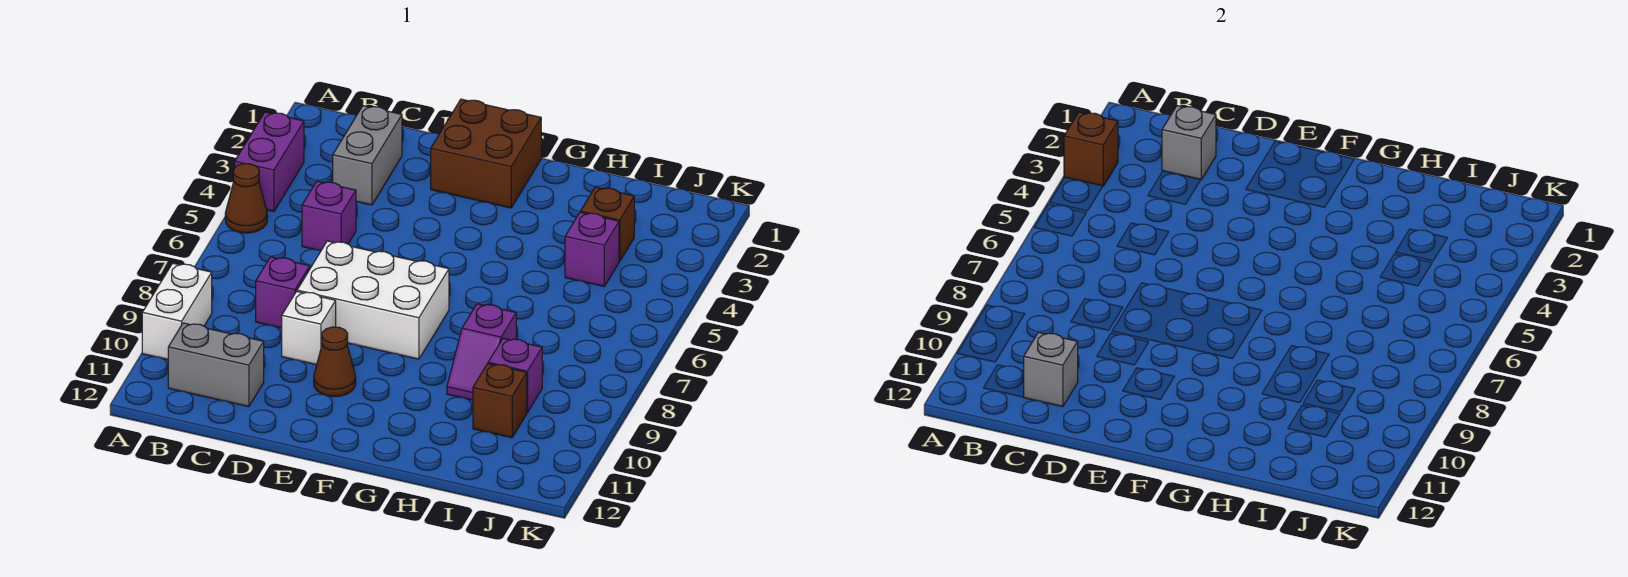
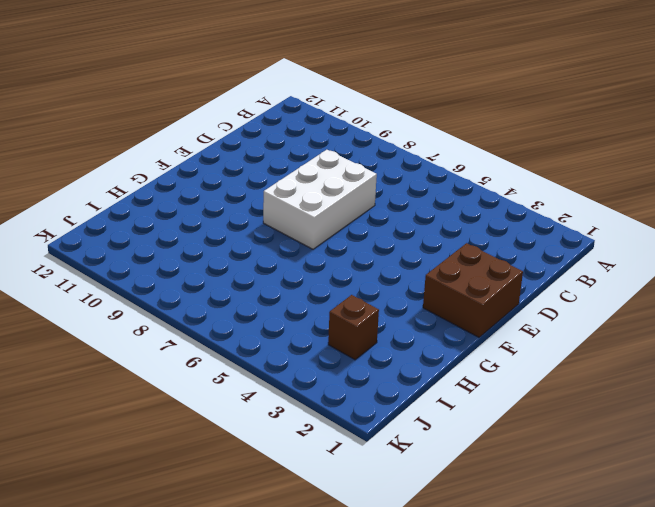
none -> purple 1x2 brick [235,112,304,211]
none -> brown 1x1 cone [225,163,267,233]
none -> white 1x2 brick [142,263,212,360]

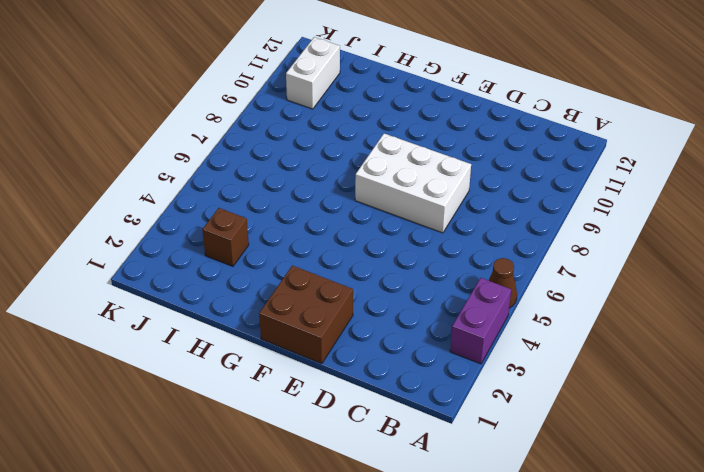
white 1x2 brick [286,37,340,109] -> white 1x2 brick moved to [142,263,212,360]
none -> grey 1x2 brick [168,323,264,407]
none -> grey 1x2 brick [333,106,402,205]
none -> purple 1x1 brick [302,181,356,251]

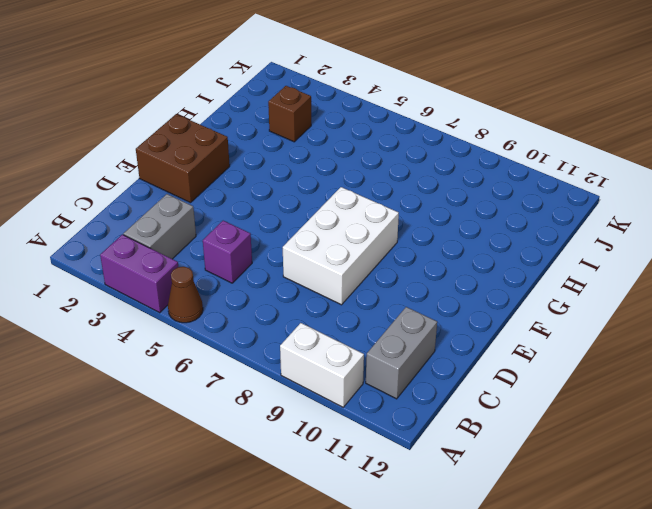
grey 1x2 brick [124,194,196,259] -> grey 1x2 brick turned to [333,106,402,205]
none -> purple 1x1 brick [256,257,310,328]
none -> white 1x1 brick [282,291,336,365]
none -> brown 1x1 cone [314,327,356,397]

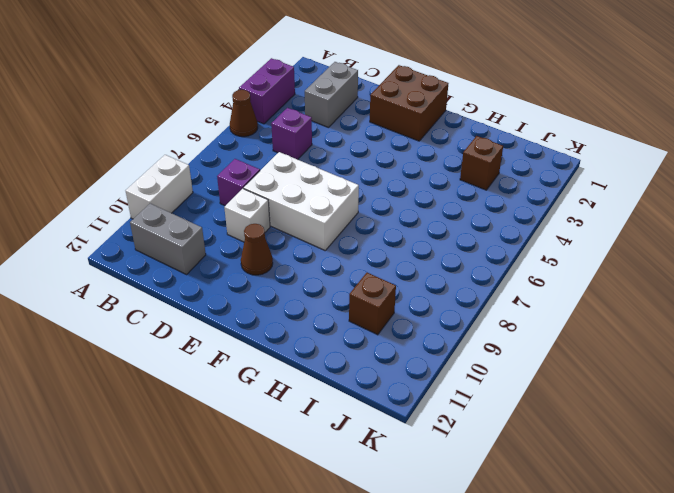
none -> purple 1x2 slope [447,304,516,400]
none -> purple 1x1 brick [565,212,619,286]
none -> purple 1x1 brick [488,338,542,413]

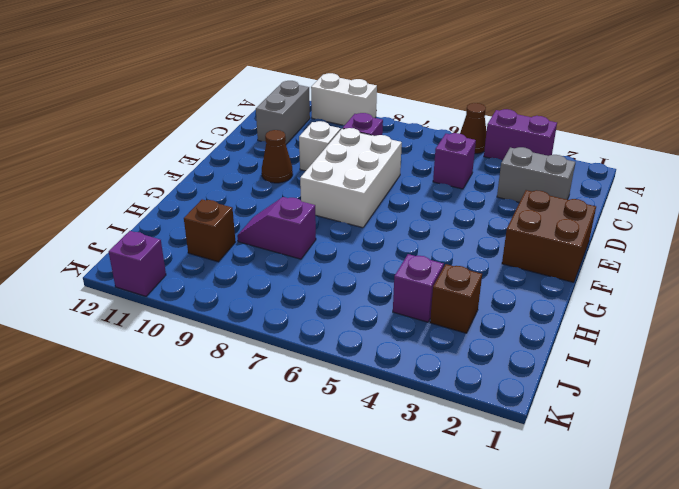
purple 1x1 brick [109,231,166,296] -> purple 1x1 brick moved to [488,338,542,413]
none -> brown 1x1 brick [1064,112,1118,186]
none -> grey 1x1 brick [1162,106,1216,180]
none -> grey 1x1 brick [1024,332,1078,407]

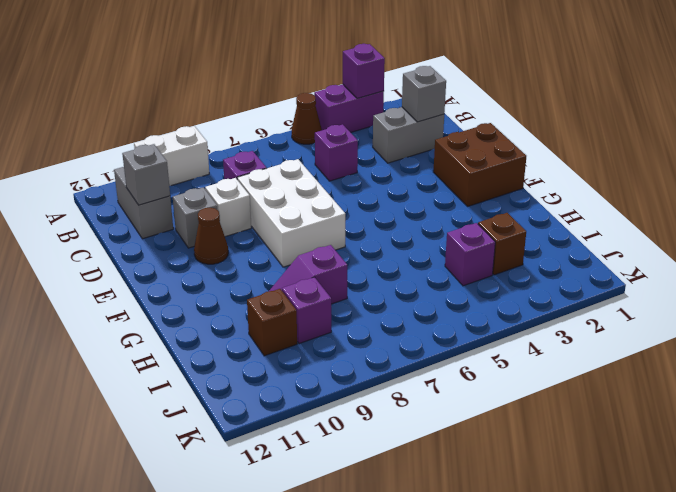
purple 1x1 brick [343,44,385,99] -> brown 1x1 brick [1064,112,1118,186]
grey 1x1 brick [173,187,217,248] -> none

